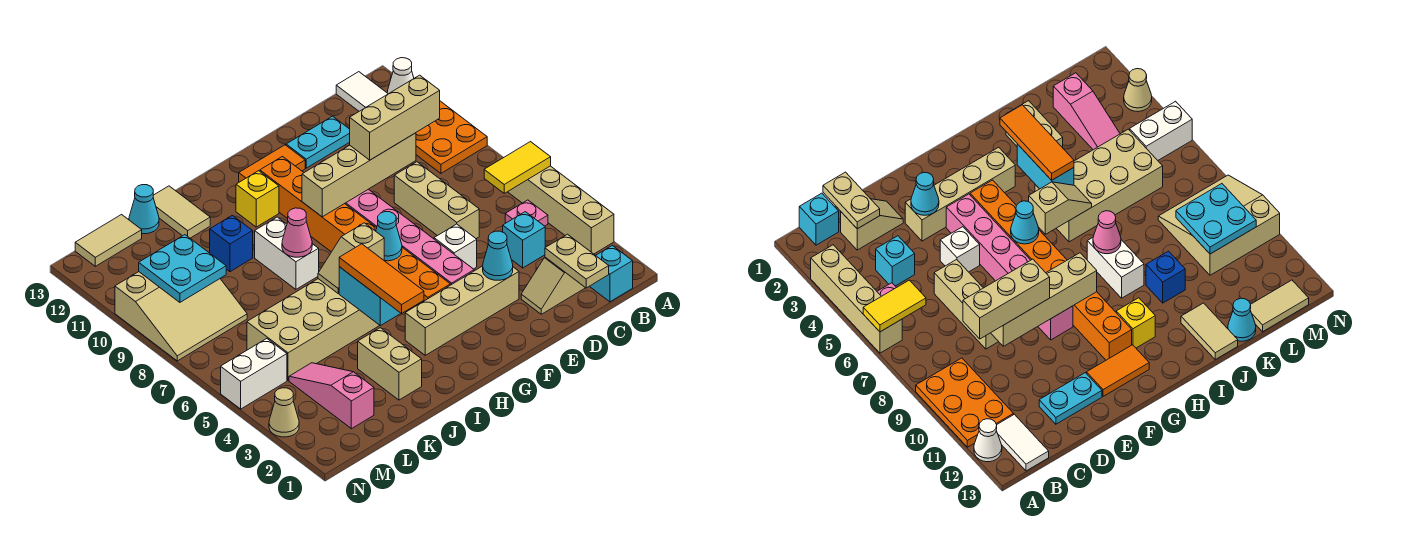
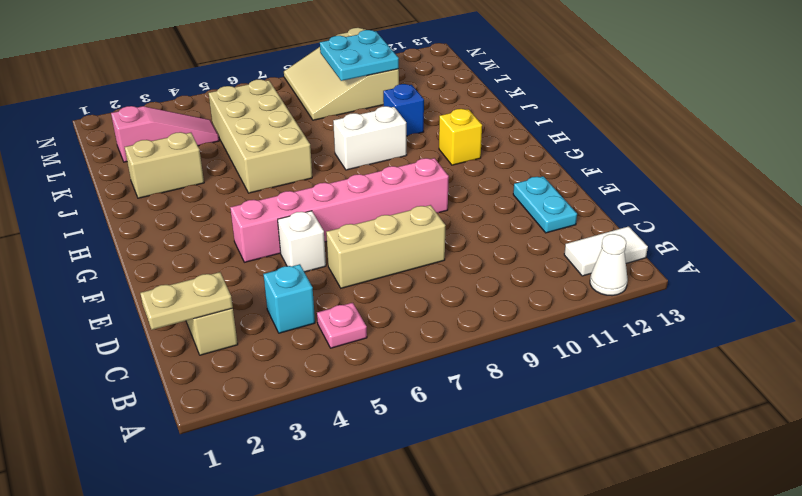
none -> tan 1x4 brick [508,166,614,254]
none -> orange 2x3 plate [416,101,487,173]
none -> cyan 1x1 brick [590,245,633,302]
none -> tan 1x4 brick [405,266,519,355]

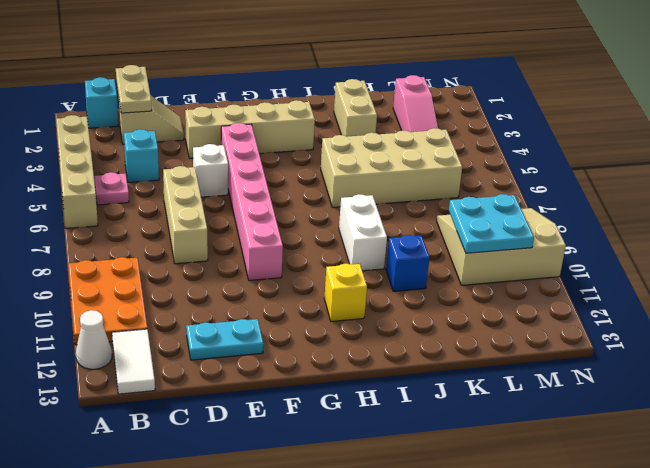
none -> orange 1x2 tile [239,145,305,182]
none -> orange 1x8 brick [260,157,450,311]
none -> tan 1x2 tile [153,186,210,238]
none -> cyan 1x1 cone [129,185,159,234]

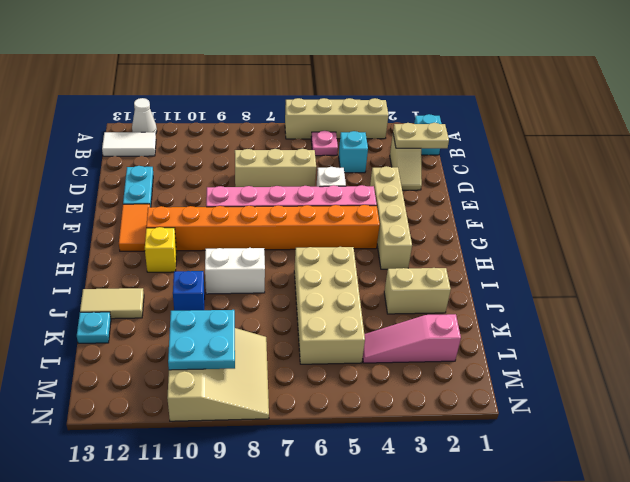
cyan 1x1 plate [77,312,111,343] -> cyan 1x1 cone [129,185,159,234]
none -> orange 2x3 plate [416,101,487,173]
none -> tan 1x2 tile [75,215,142,266]
none -> white 1x2 brick [221,339,287,409]
none -> tan 1x1 cone [269,388,299,437]

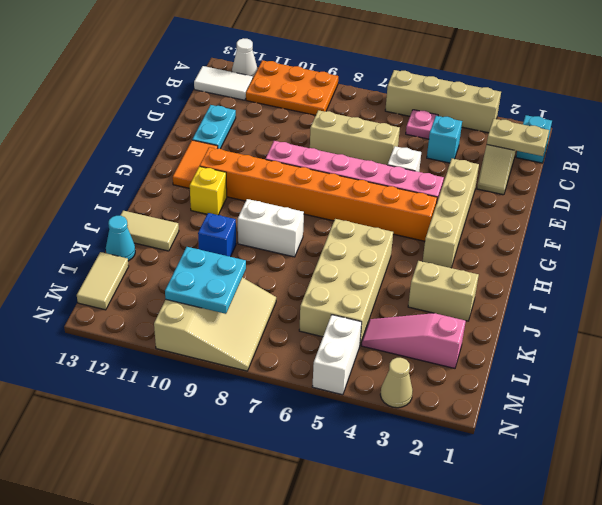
none -> yellow 1x2 tile [484,142,551,193]
none -> tan 1x4 brick [302,133,416,217]
none -> cyan 1x1 cone [483,231,513,280]
none -> cyan 1x1 cone [376,212,402,261]

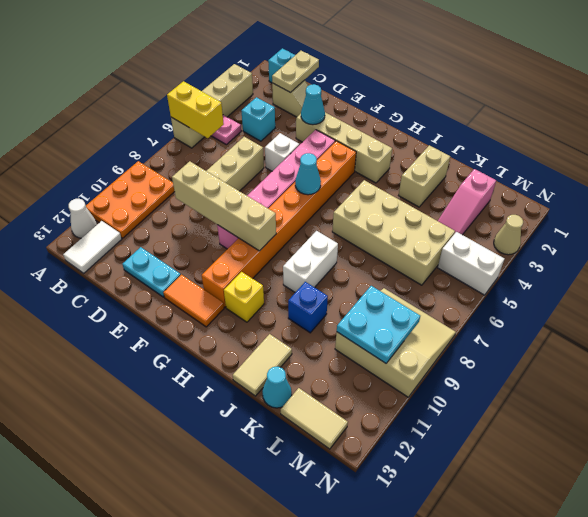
yellow 1x2 brick [167,81,224,138] -> yellow 1x2 tile [484,142,551,193]
none -> tan 1x2 slope [318,223,384,293]
none -> cyan 1x2 brick [339,267,401,326]
none -> pink 1x1 cone [282,208,312,257]
none -> tan 1x3 brick [350,75,440,160]

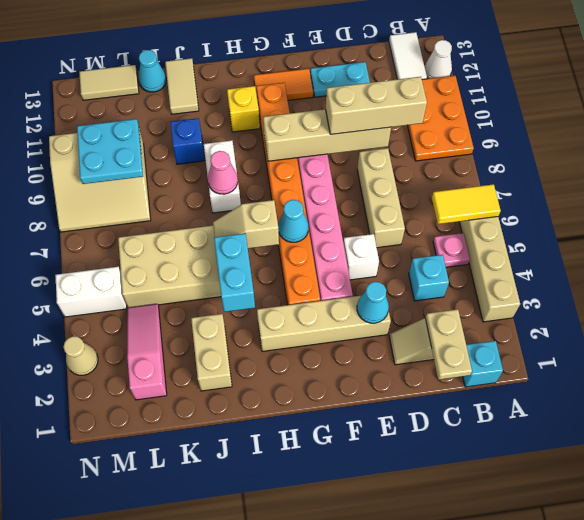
none -> orange 1x3 tile [339,244,424,313]

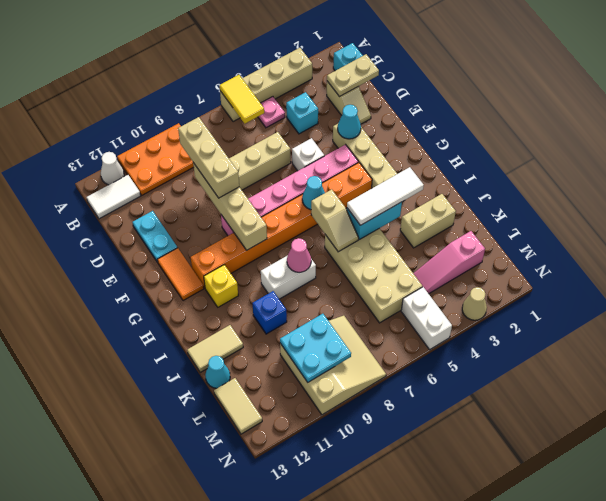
white 1x3 tile [347,167,424,225] -> orange 1x3 tile [339,244,424,313]

